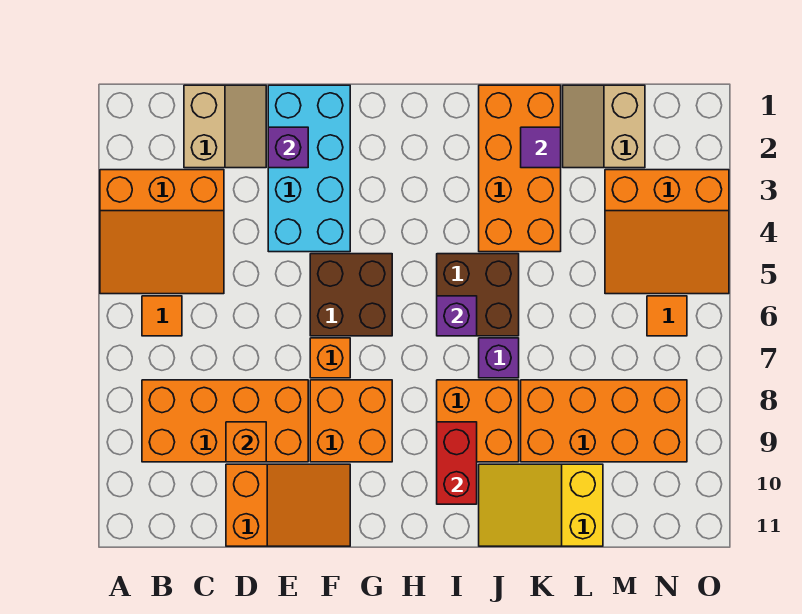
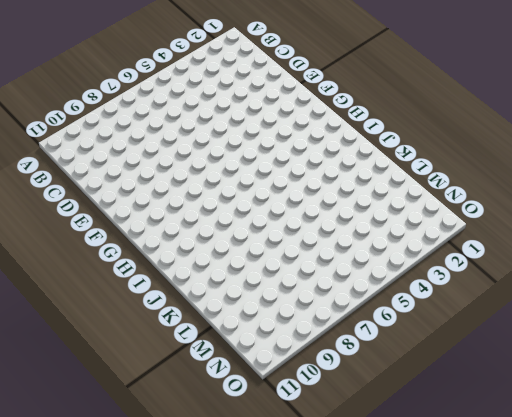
none -> orange 3x3 slope [100,170,224,294]
none -> orange 1x1 tile [142,296,182,336]
none -> orange 2x4 brick [142,380,308,462]

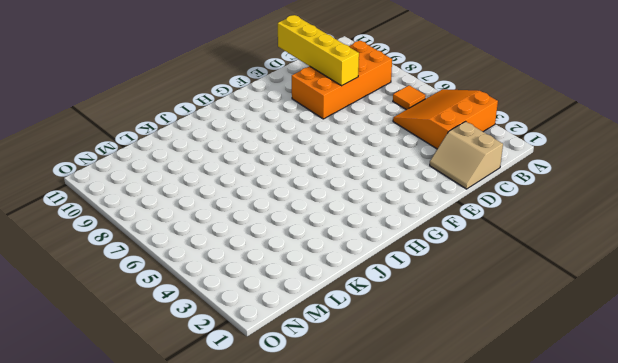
yellow 1x4 brick [278,15,359,86] -> orange 1x1 brick [226,422,266,462]
none -> orange 2x3 slope [226,464,350,546]
none -> cyan 2x4 brick [268,85,350,252]
none -> brown 2x2 brick [310,254,392,336]

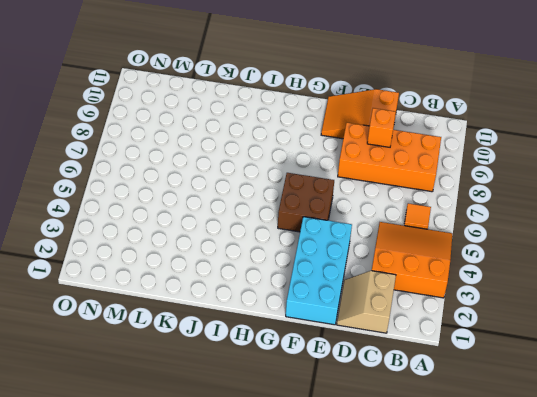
none -> orange 1x1 brick [310,338,350,378]
none -> orange 2x2 brick [310,380,392,462]
none -> brown 2x2 brick [437,254,519,336]

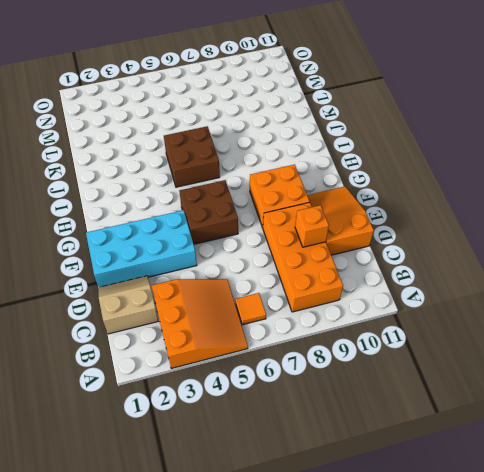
none -> orange 1x1 brick [310,338,350,378]
none -> orange 2x2 brick [437,380,519,462]
none -> orange 2x4 brick [479,85,561,252]

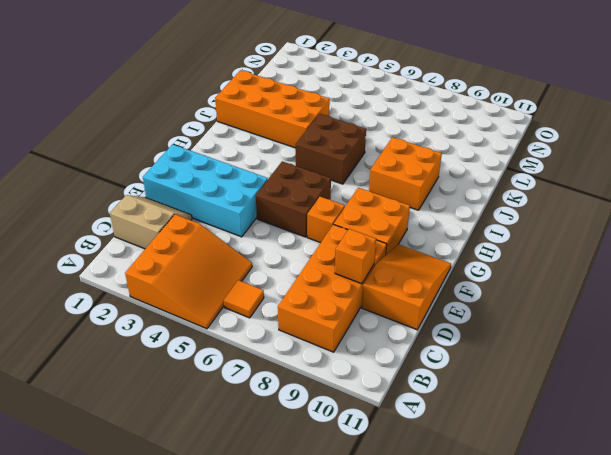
none -> purple 1x1 brick [479,338,519,378]
none -> yellow 2x3 slope [479,464,603,546]
none -> orange 2x4 brick [521,380,687,462]

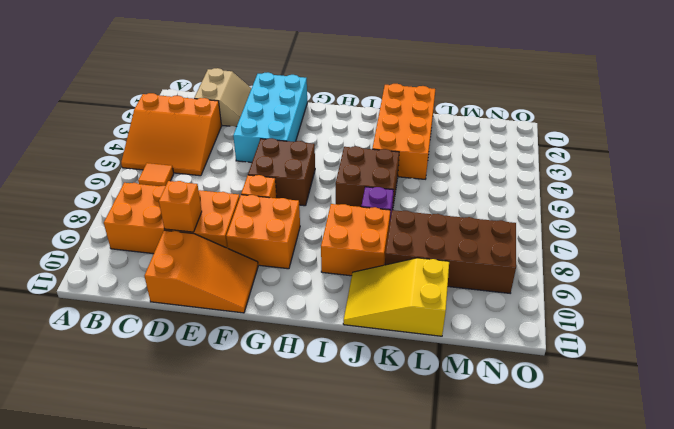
brown 2x4 brick [385,210,516,293] -> orange 2x4 brick [521,380,687,462]
none -> tan 2x2 slope [563,85,645,168]
none -> orange 3x3 slope [605,170,729,294]
none -> orange 1x1 tile [647,296,687,336]

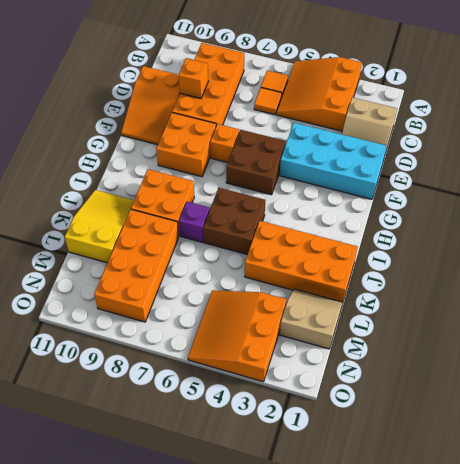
orange 1x1 tile [254,88,282,115] -> orange 1x1 tile moved to [647,296,687,336]
none -> purple 1x1 brick [268,127,308,168]
none -> purple 1x1 brick [437,296,477,336]
none -> red 1x2 brick [437,422,477,504]

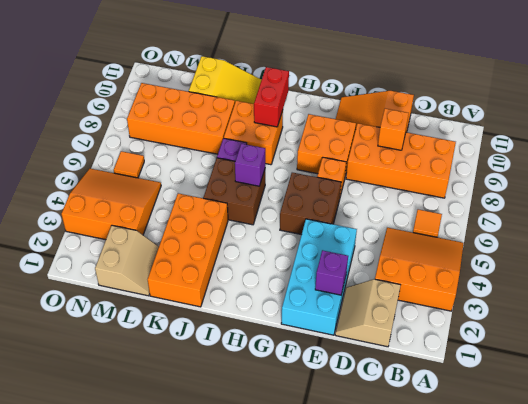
none -> purple 1x1 tile [521,127,561,168]

